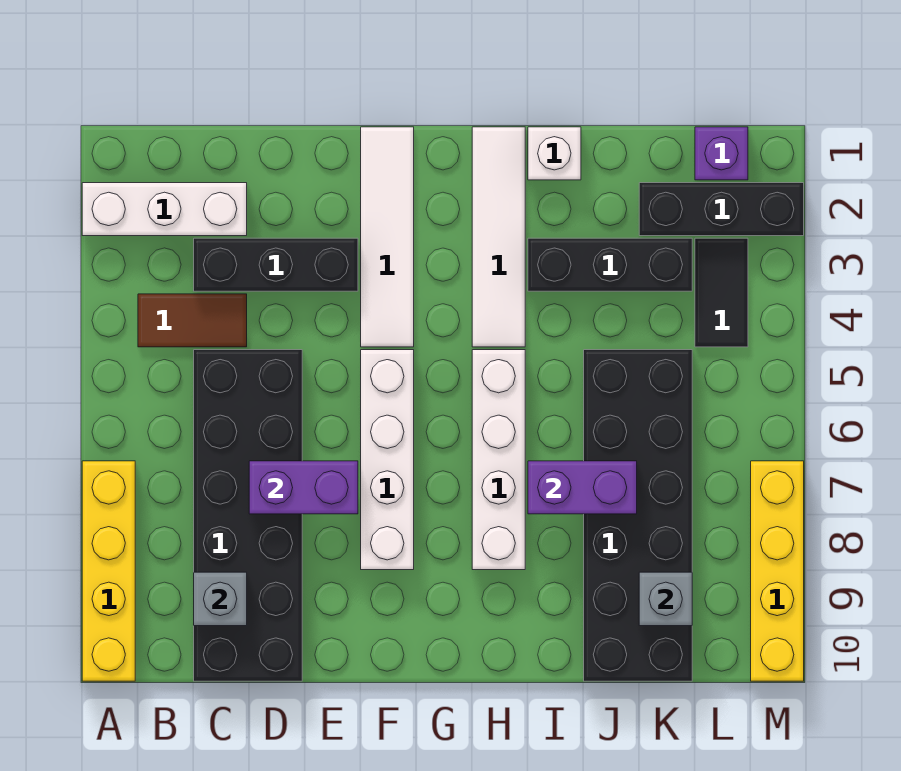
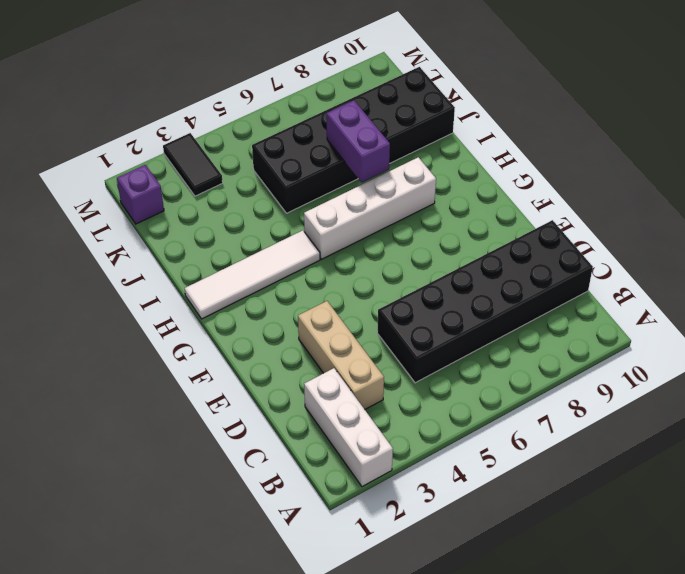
tan 1x3 brick [298,301,384,409] -> black 1x3 brick [194,238,358,291]
black 1x2 tile [163,133,223,196] -> black 1x2 tile turned to [695,238,748,347]
none -> yellow 1x4 brick [82,461,135,681]
none -> brown 1x2 tile [138,294,247,347]
none -> white 1x4 tile [361,127,414,347]

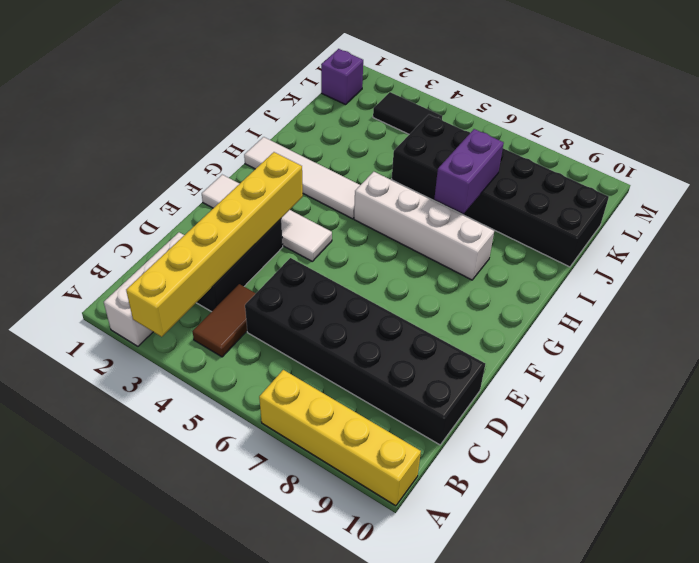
yellow 1x6 brick [126,152,303,337] -> none
none -> white 1x4 brick [361,350,414,570]
none -> white 1x1 brick [528,127,581,180]
none -> black 1x3 brick [528,238,692,291]

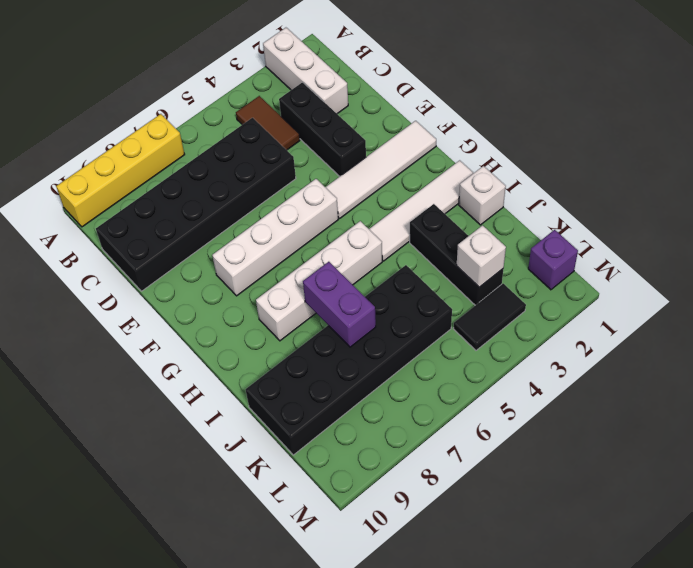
white 1x1 brick [457,225,506,287] -> none
none -> black 1x3 brick [639,183,804,236]
none -> yellow 1x4 brick [751,461,804,681]
none -> grey 1x1 brick [194,572,247,626]

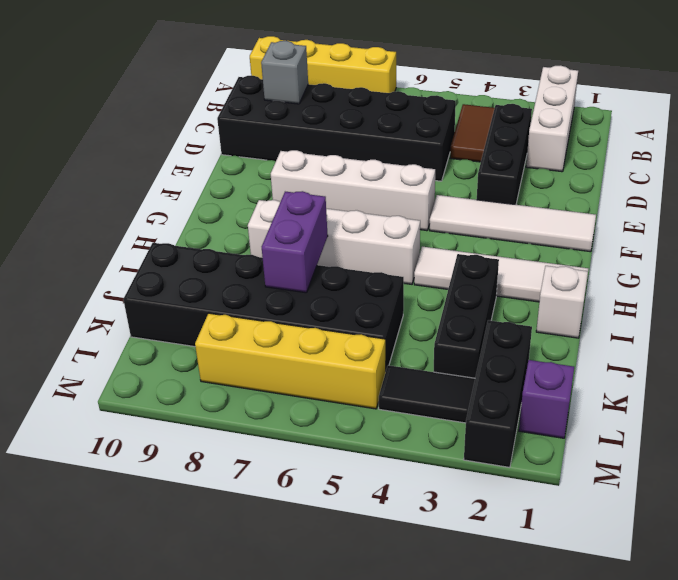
yellow 1x4 brick [195,313,386,409] -> yellow 1x4 brick moved to [751,461,804,681]
none -> purple 1x2 brick [249,461,358,514]
none -> grey 1x1 brick [639,572,692,626]

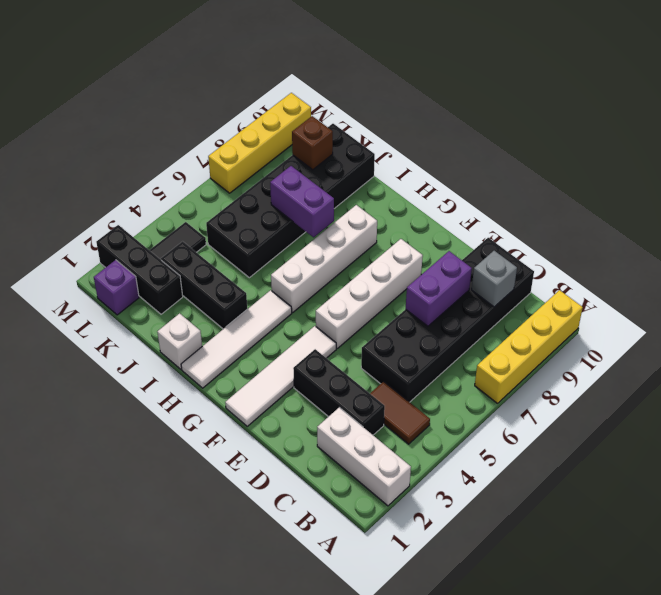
purple 1x2 brick [406,251,472,326] -> purple 1x2 brick turned to [249,461,358,514]
brown 1x1 brick [292,116,333,170] -> grey 1x1 brick [639,572,692,626]

